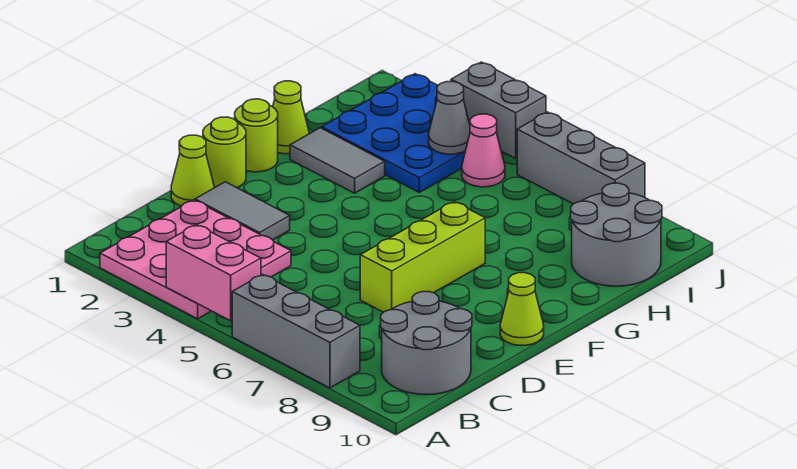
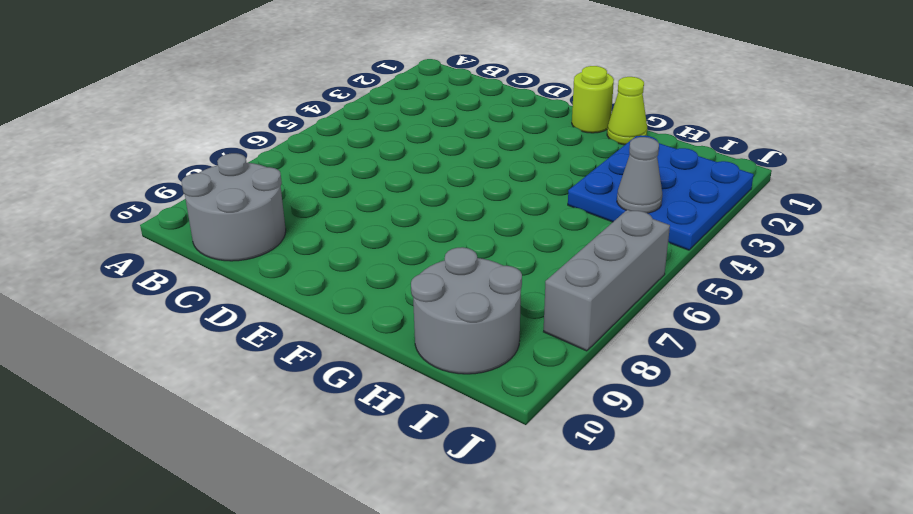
none -> pink 3x3 plate [100,200,291,319]
none -> grey 1x3 brick [232,275,360,388]
none -> lime 1x1 cone [171,135,214,206]

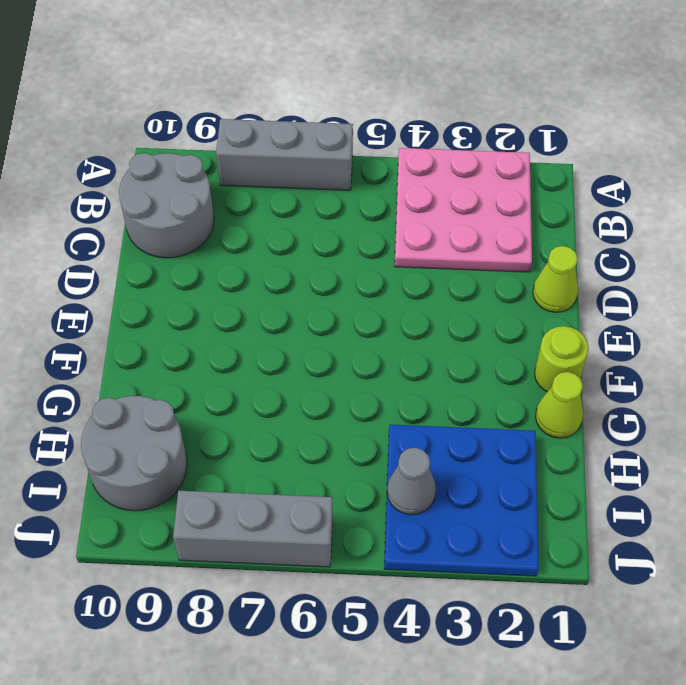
none -> grey 1x2 tile [195,182,290,240]
none -> lime 1x3 brick [360,202,485,312]
none -> lime 1x1 round brick [203,117,246,188]

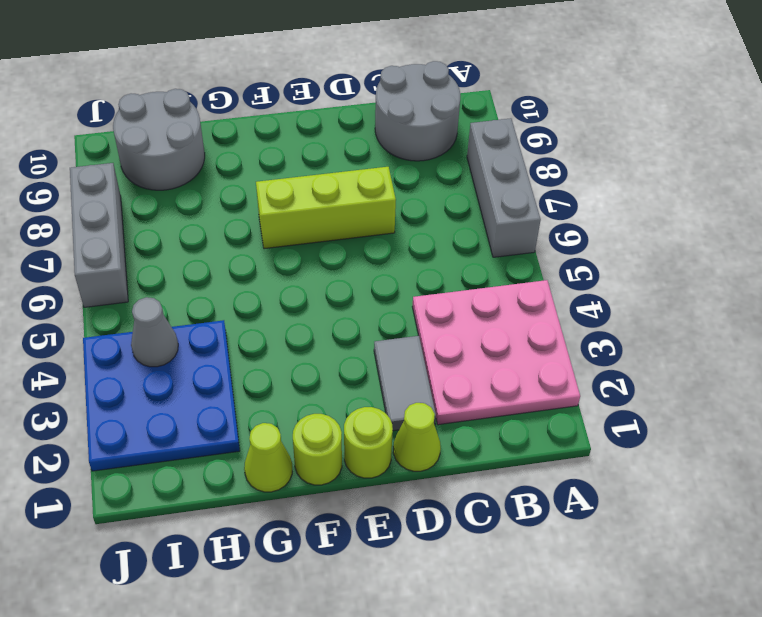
none -> lime 1x1 cone [500,273,544,345]
none -> grey 1x2 tile [290,128,385,193]
none -> pink 1x1 cone [462,114,505,187]

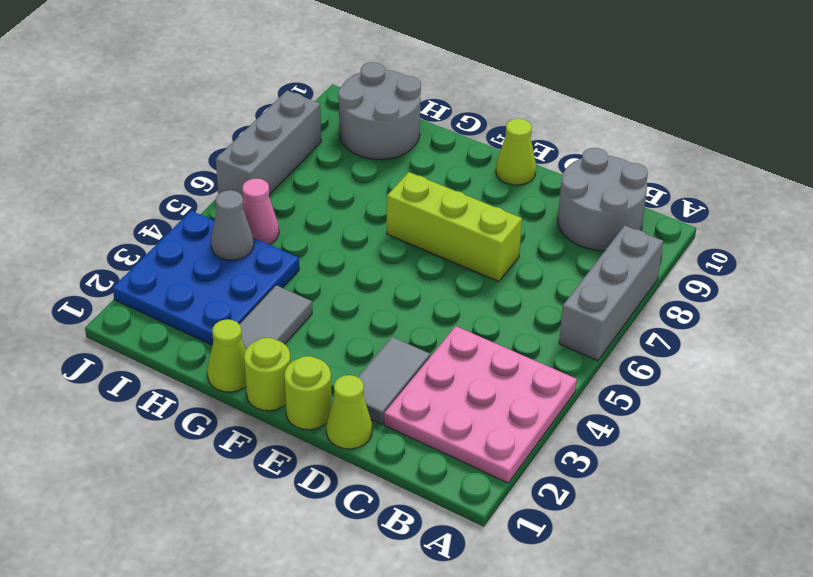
none -> pink 1x2 brick [166,225,261,321]
none -> grey 1x2 brick [451,62,546,158]

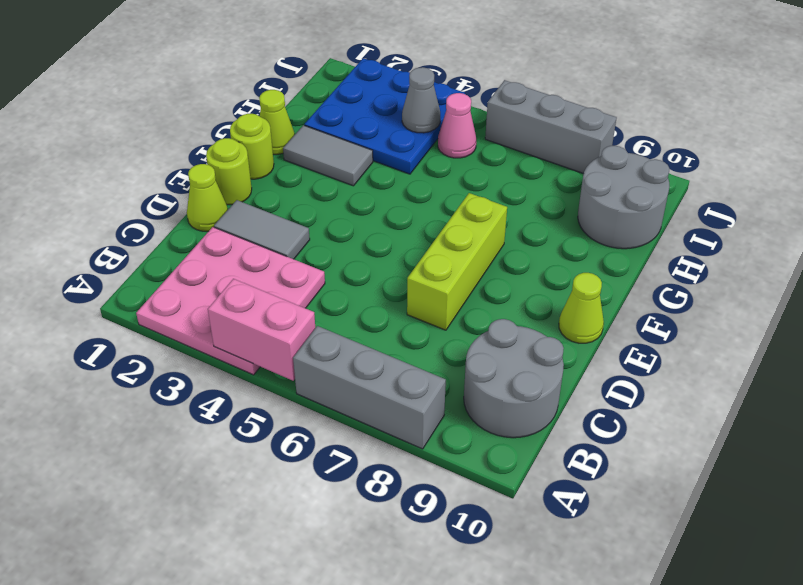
none -> grey 1x2 brick [451,62,546,158]

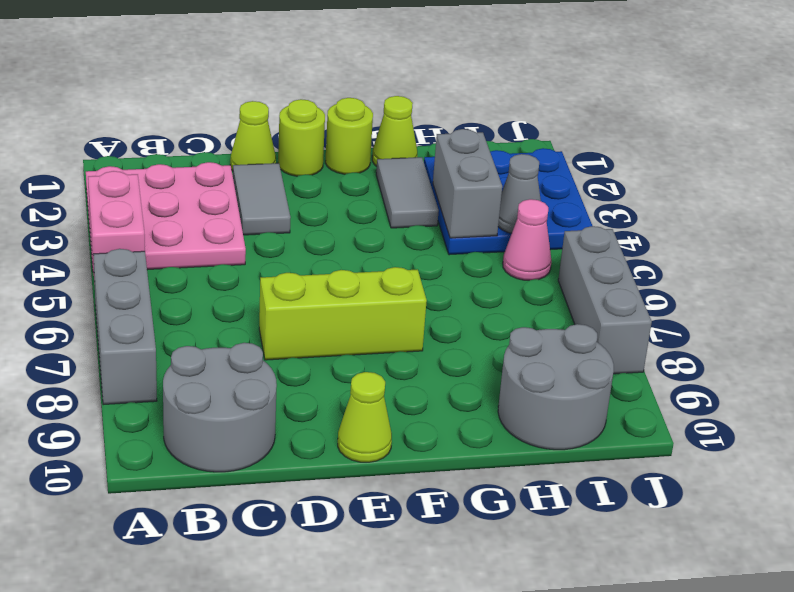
grey 1x2 brick [433,129,502,238] -> grey 1x2 brick moved to [451,62,546,158]

